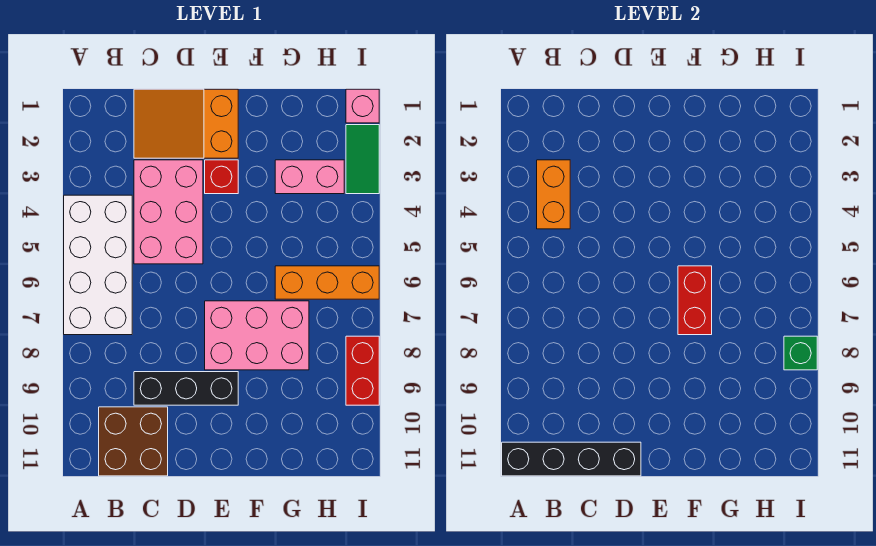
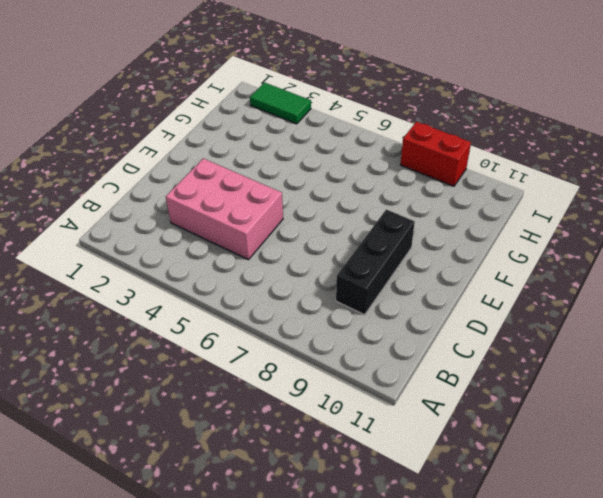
none -> white 2x4 brick [64,195,132,335]
none -> brown 2x2 brick [99,407,168,476]
none -> orange 2x3 slope [134,89,238,158]

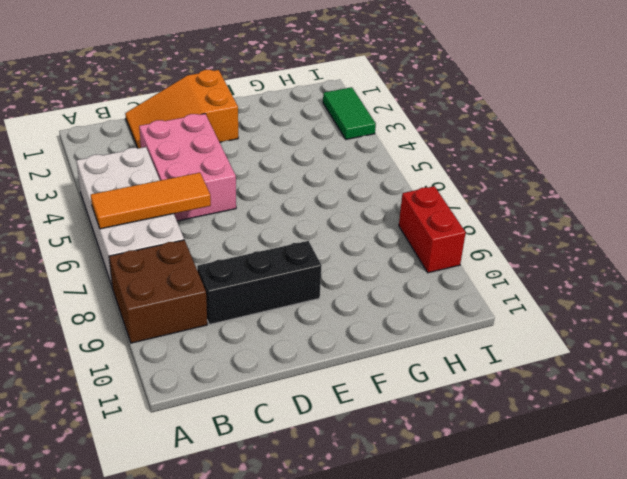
orange 1x3 tile [91,173,211,229] -> none
brown 2x2 brick [109,240,207,343] -> brown 2x2 brick moved to [99,407,168,476]
none -> red 1x1 brick [205,160,238,194]
none -> pink 2x3 brick [205,301,309,370]
none -> pink 1x2 brick [275,160,344,194]

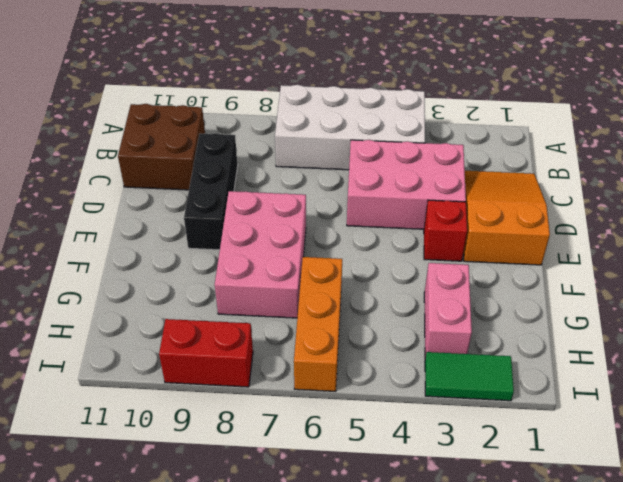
none -> pink 1x1 brick [346,89,379,123]
none -> black 1x4 brick [502,442,641,476]
none -> orange 1x2 brick [537,160,570,229]

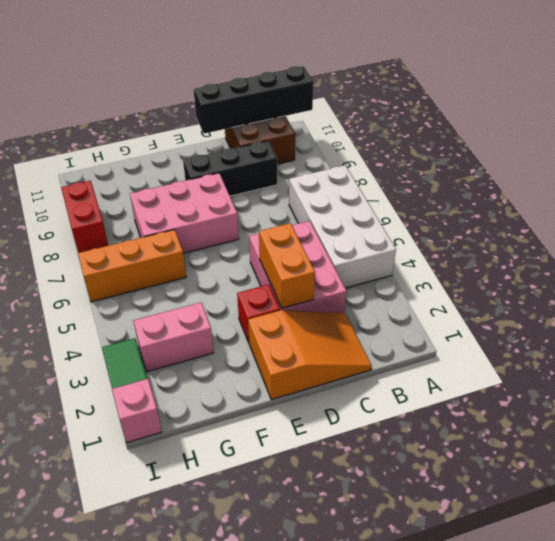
orange 1x2 brick [259,223,315,308] -> orange 1x2 brick moved to [537,160,570,229]
none -> red 1x2 brick [678,266,712,335]
none -> green 1x1 brick [784,336,817,370]

